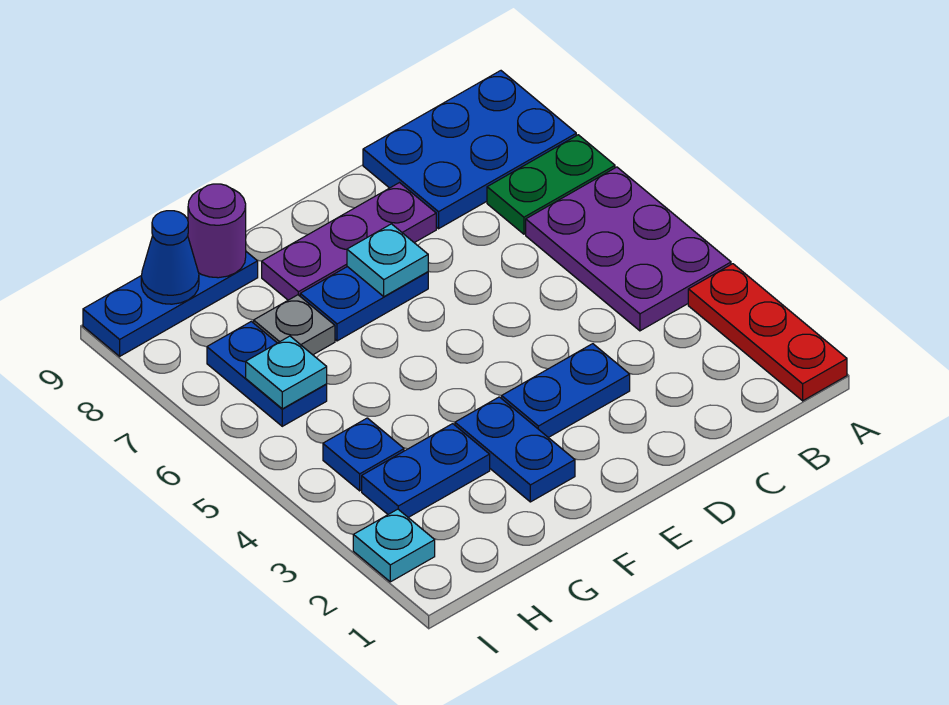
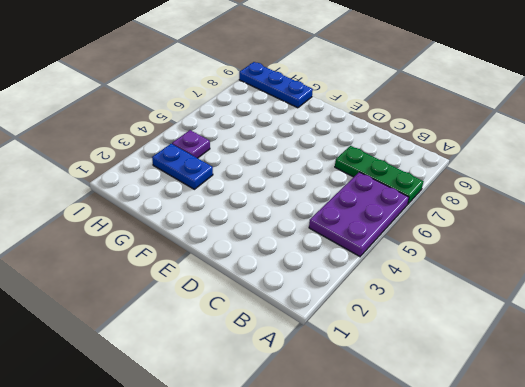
green 1x3 plate [335,146,424,204] -> green 1x2 plate [487,135,615,234]
purple 1x1 plate [172,130,210,158] -> blue 1x1 plate [323,418,404,491]
none -> red 1x3 plate [688,264,847,401]
none -> blue 2x3 plate [363,71,576,229]
none -> blue 1x2 plate [502,344,630,438]

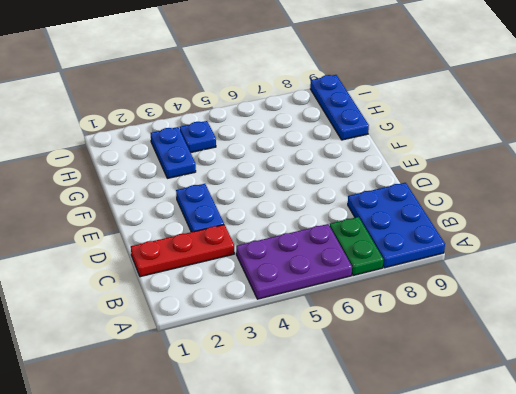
red 1x3 plate [131,225,234,277] -> red 1x3 plate moved to [688,264,847,401]
none -> purple 1x3 plate [262,183,436,300]
none -> blue 1x2 plate [300,267,428,341]
none -> blue 1x2 plate [455,397,575,502]

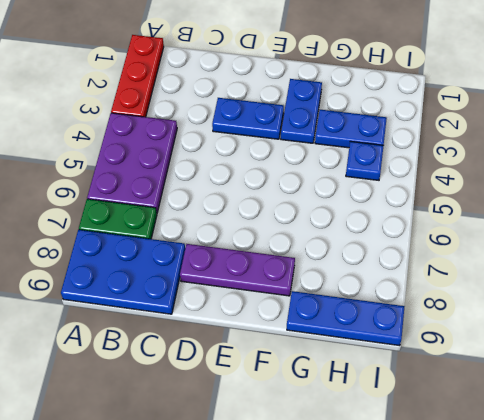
none -> blue 1x2 plate [300,267,428,341]
none -> grey 1x1 plate [254,295,335,355]
none -> blue 1x2 plate [207,321,327,426]

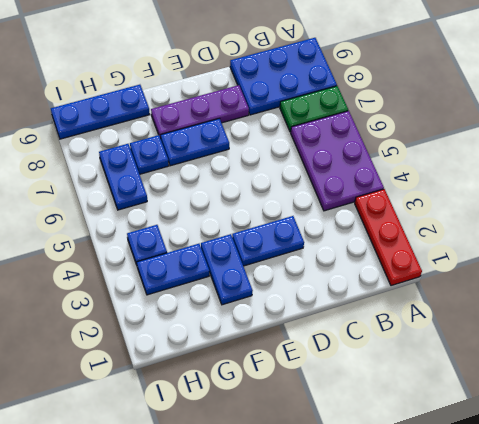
blue 1x1 plate [130,135,169,174] -> grey 1x1 plate [254,295,335,355]
none -> cyan 1x1 plate [353,509,435,582]
none -> cyan 1x1 plate [347,224,428,297]
none -> purple 1x1 round brick [188,184,246,278]

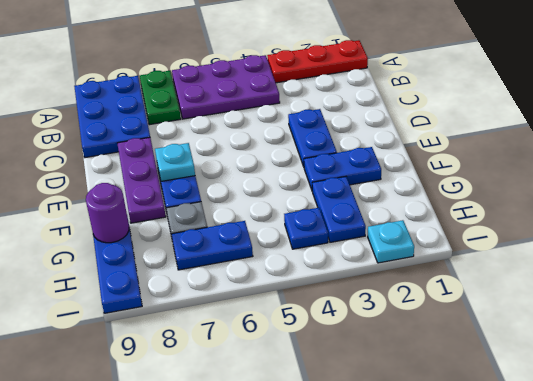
none -> cyan 1x1 plate [246,336,327,409]
none -> blue 1x1 cone [141,211,199,304]

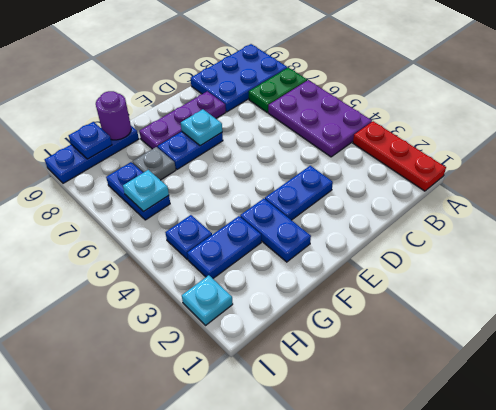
blue 1x1 plate [69,122,112,159] -> blue 1x1 cone [141,211,199,304]

